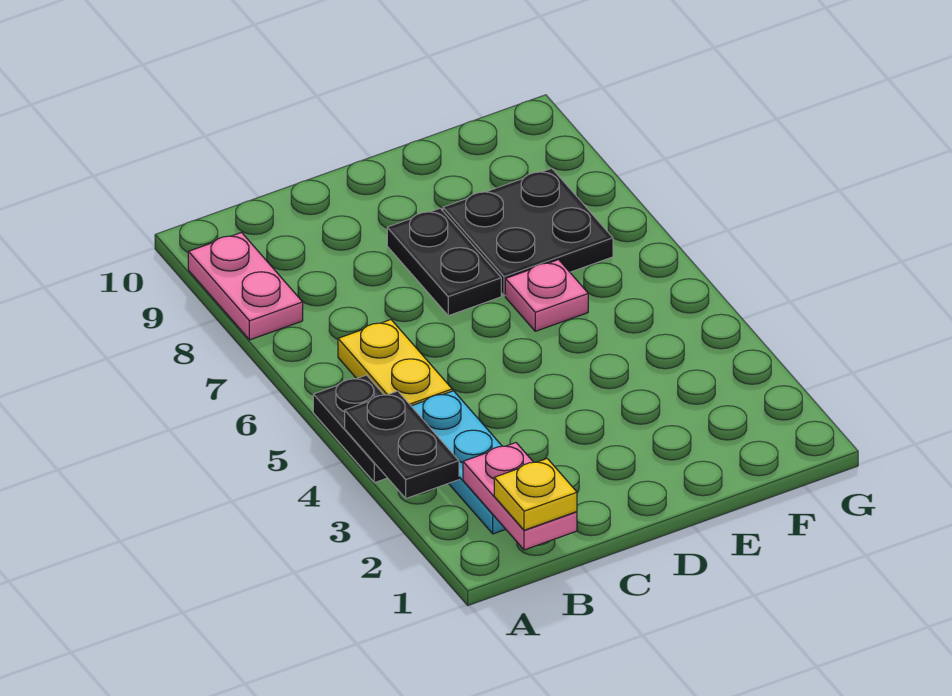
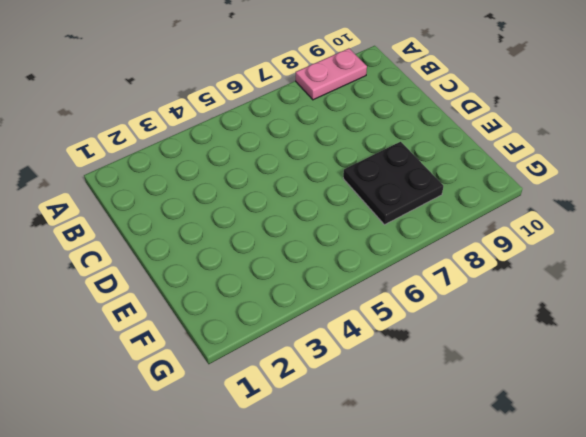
none -> black 1x2 plate [313,375,387,483]
none -> cyan 1x3 plate [411,391,506,534]

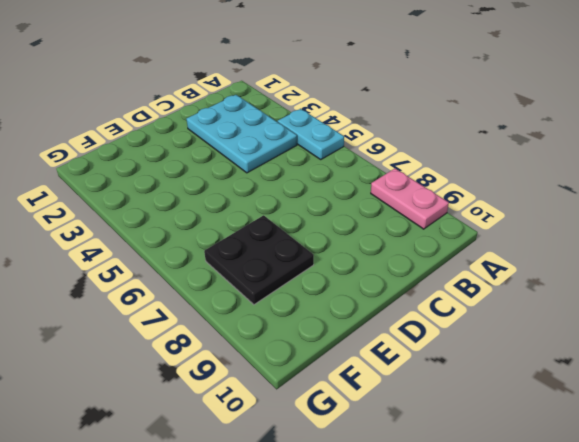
cyan 1x2 plate [278,109,344,159] -> black 1x2 plate [313,375,387,483]
cyan 2x3 plate [187,95,297,173] -> cyan 1x3 plate [411,391,506,534]
none -> yellow 1x2 plate [338,320,452,406]
none -> black 1x2 plate [387,208,501,316]

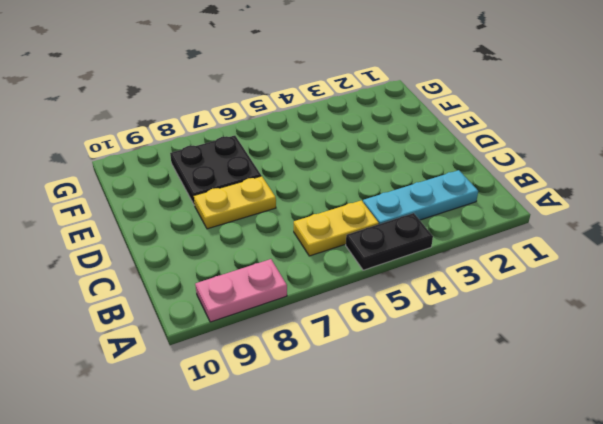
yellow 1x2 plate [194,176,276,229] -> black 1x2 plate [387,208,501,316]
none -> pink 1x1 plate [505,260,588,331]
none -> black 1x2 plate [345,391,459,498]

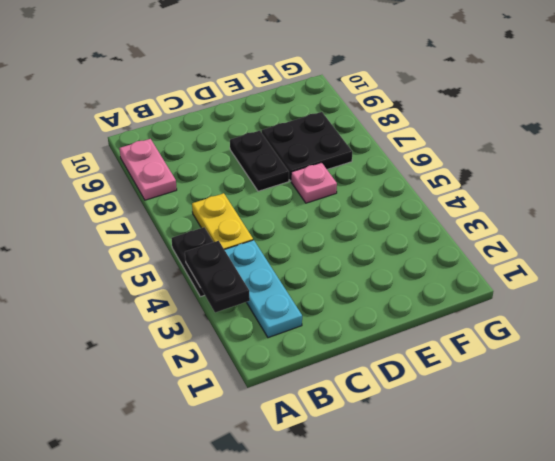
none -> pink 1x2 plate [463,443,577,550]
none -> yellow 1x1 plate [494,459,577,530]

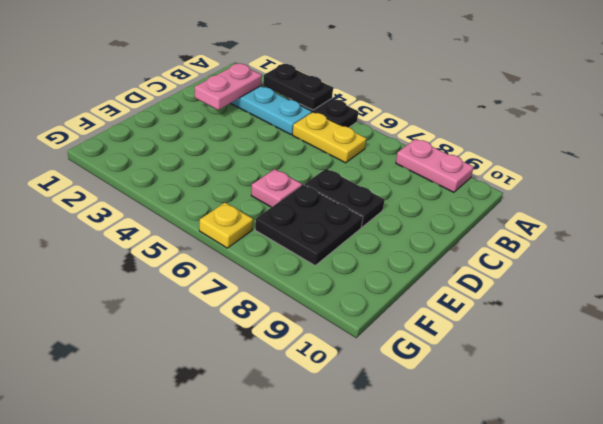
pink 1x2 plate [195,63,262,110] -> pink 1x2 plate turned to [463,443,577,550]
yellow 1x1 plate [199,202,253,248] -> yellow 1x1 plate moved to [494,459,577,530]

